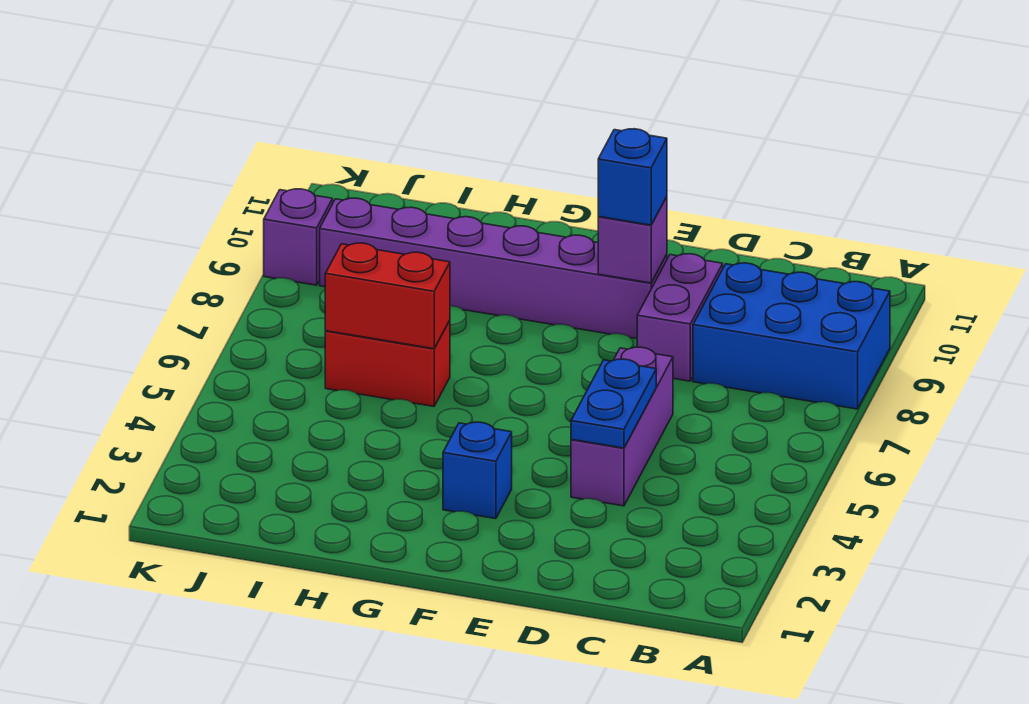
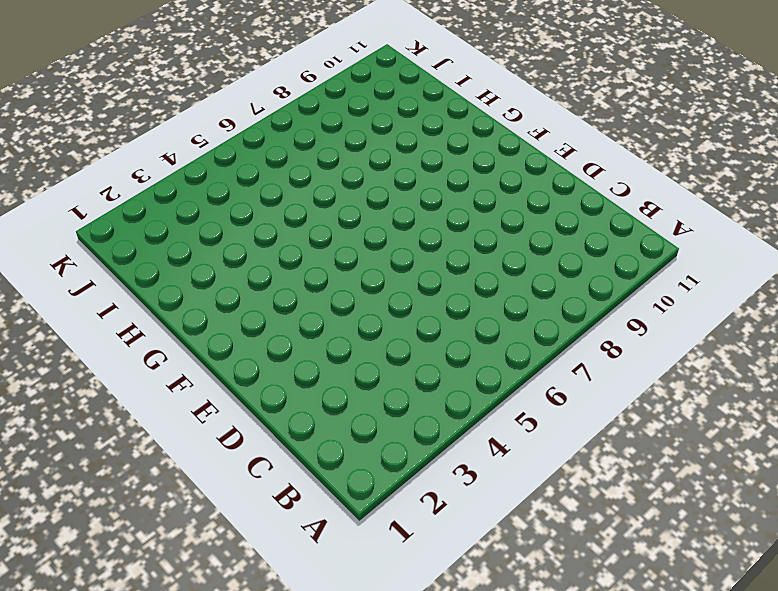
none -> blue 2x3 brick [693,263,890,409]
none -> purple 1x3 brick [571,347,673,506]

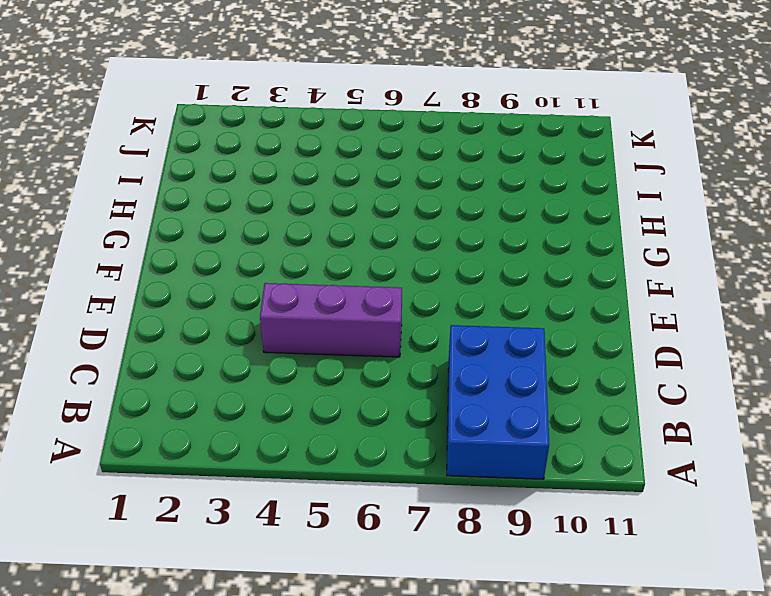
none -> purple 1x2 brick [637,254,723,381]
none -> purple 1x6 brick [320,198,667,339]

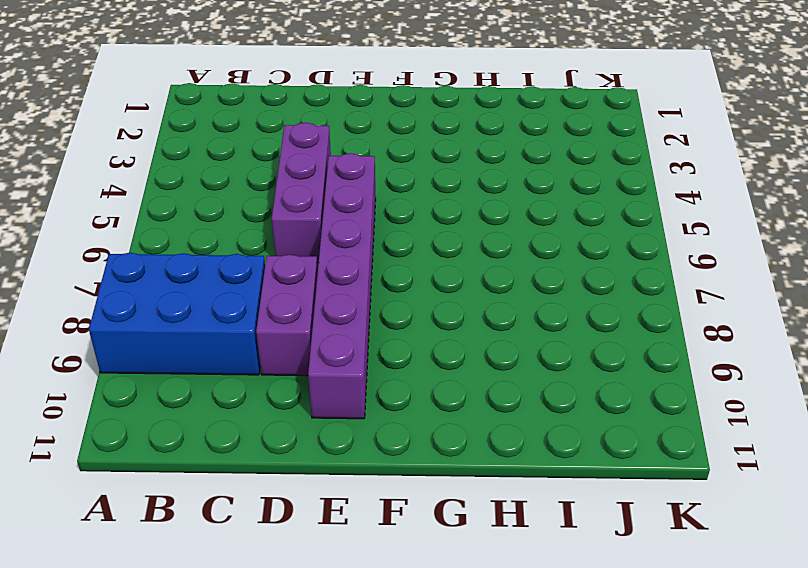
purple 1x6 brick [308,153,376,419] -> purple 1x6 brick turned to [320,198,667,339]
none -> blue 1x1 brick [443,422,512,519]
none -> red 1x2 brick [325,320,450,406]

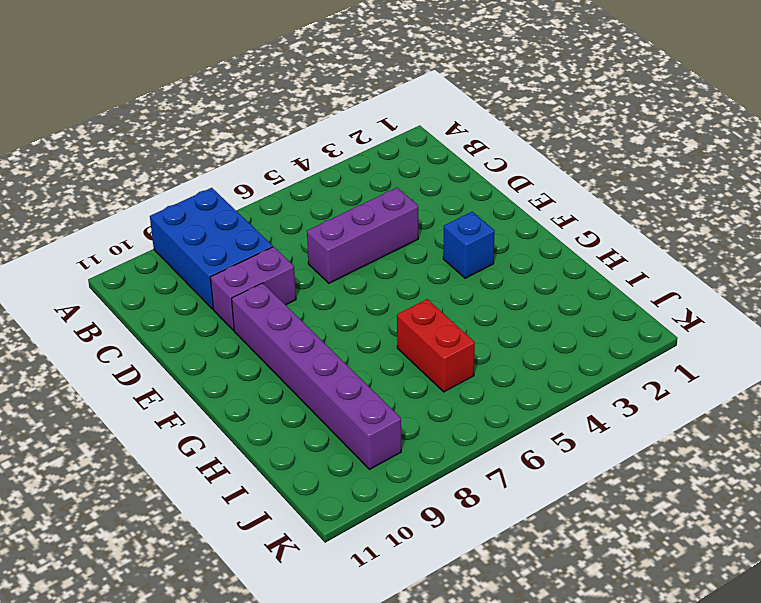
none -> purple 1x1 brick [264,189,333,285]
none -> blue 1x2 plate [571,359,656,448]

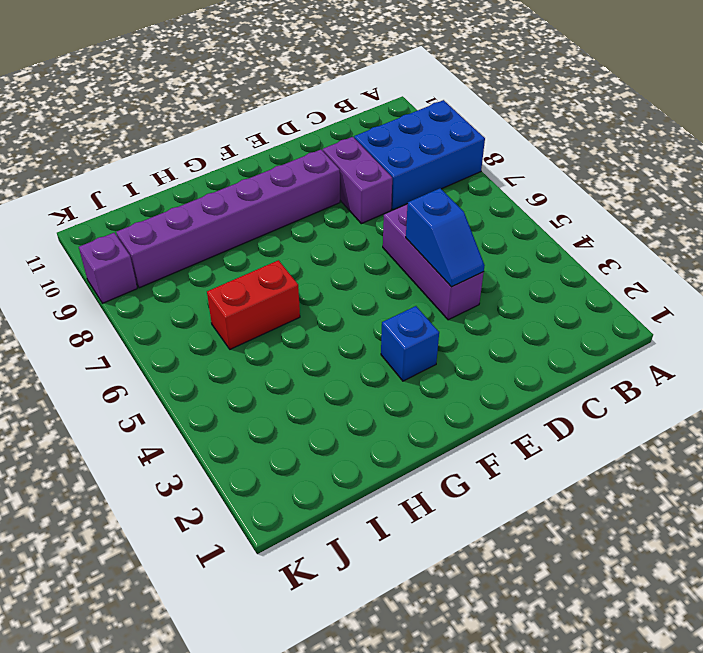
blue 1x2 slope [406,188,485,287] -> blue 1x2 plate [571,359,656,448]
none -> purple 1x1 brick [598,197,667,283]
none -> red 1x2 brick [325,243,450,349]

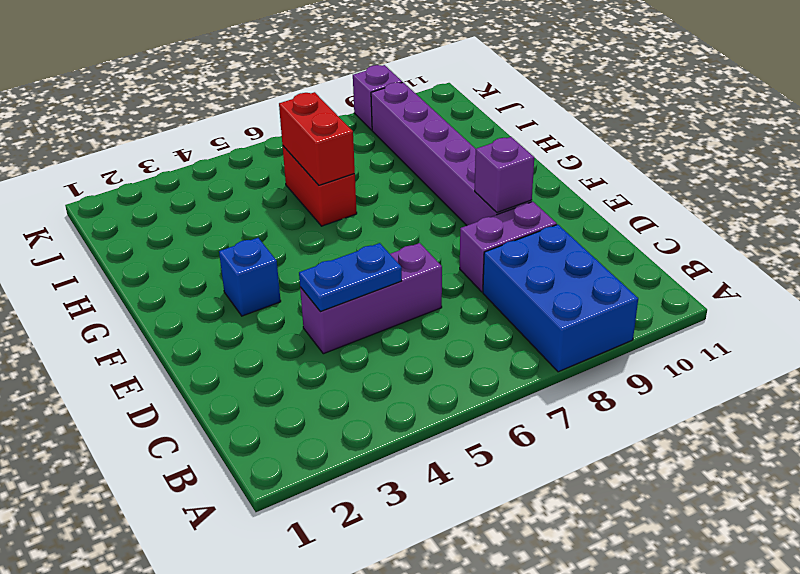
none -> blue 1x1 brick [598,129,667,225]

